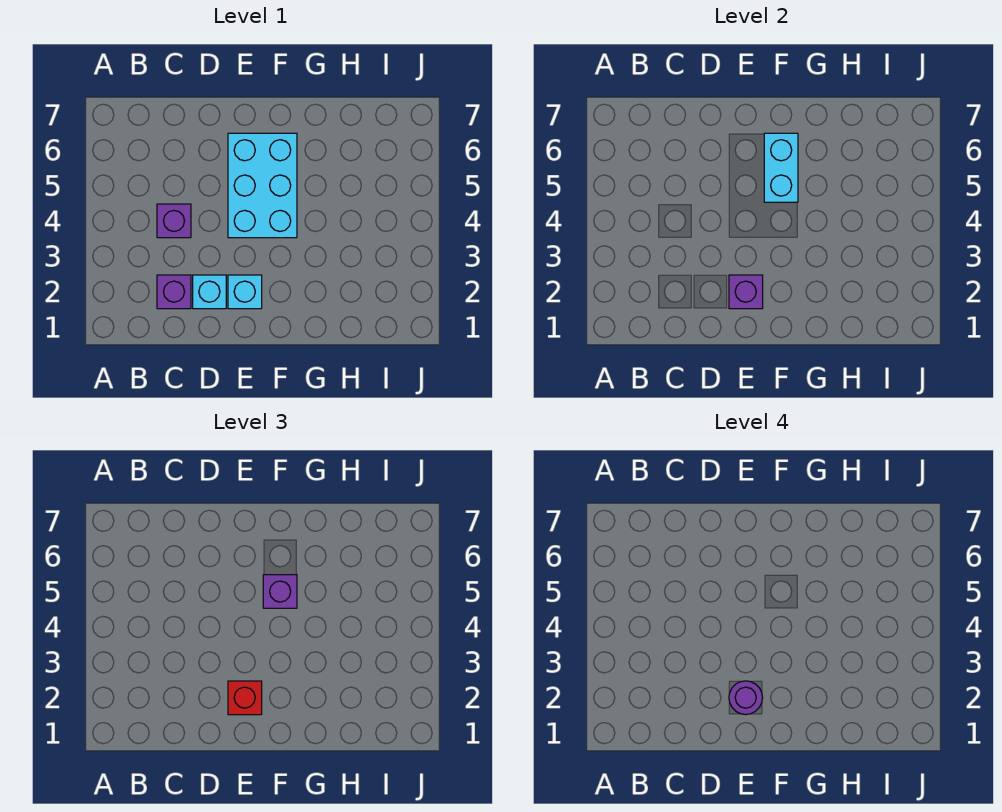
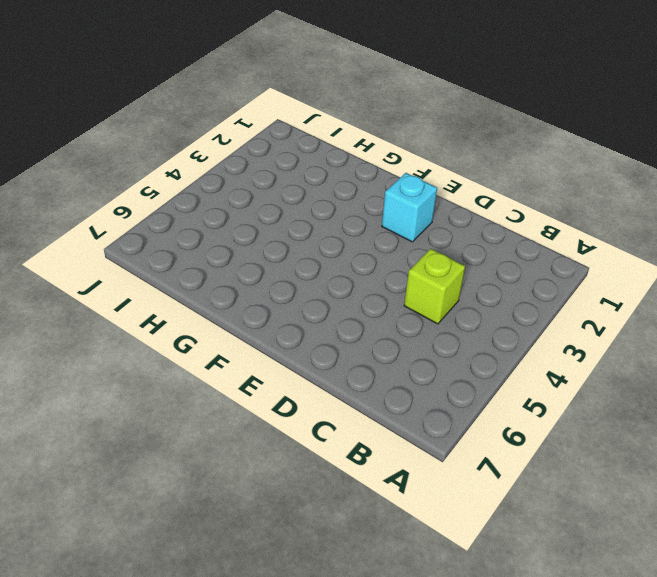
lime 1x1 brick [404,249,465,324] -> purple 1x1 brick [157,204,191,238]
none -> purple 1x1 brick [157,275,191,309]
none -> cyan 1x1 brick [193,275,226,309]

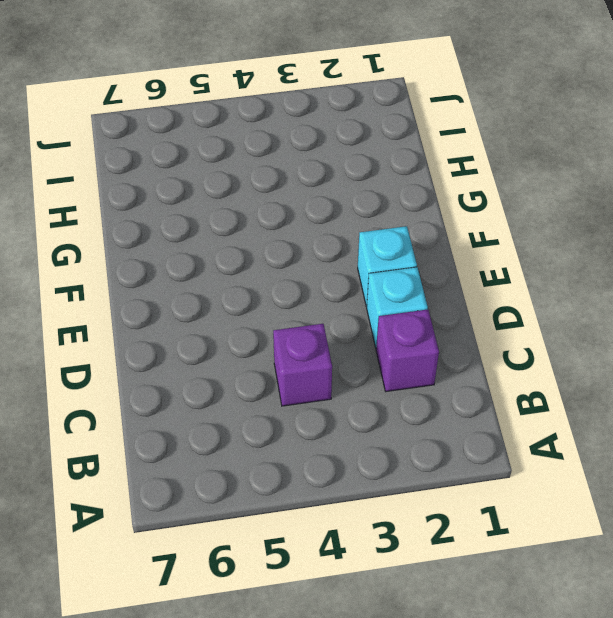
none -> cyan 2x3 brick [228,133,297,238]
none -> purple 1x1 brick [729,275,763,309]

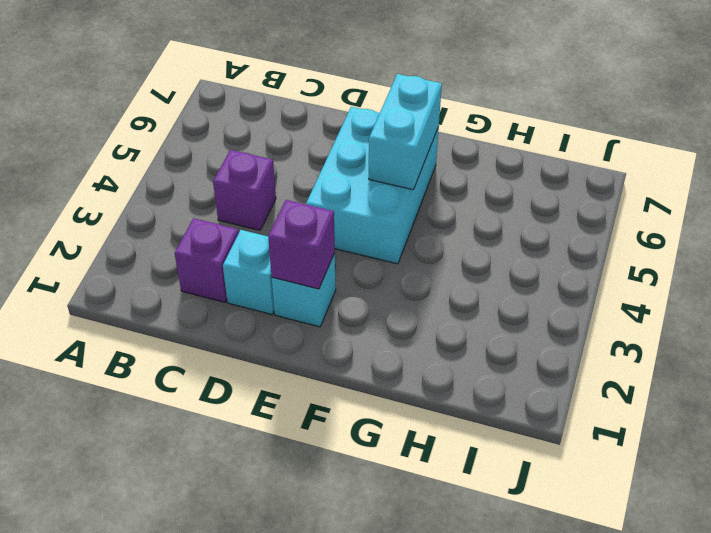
none -> red 1x1 brick [228,681,262,715]
none -> purple 1x1 brick [263,575,297,608]

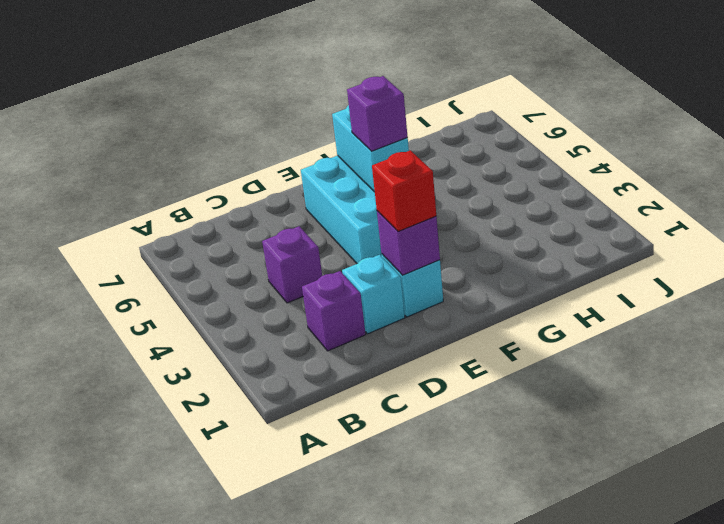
none -> purple 1x1 round brick [729,681,763,715]

